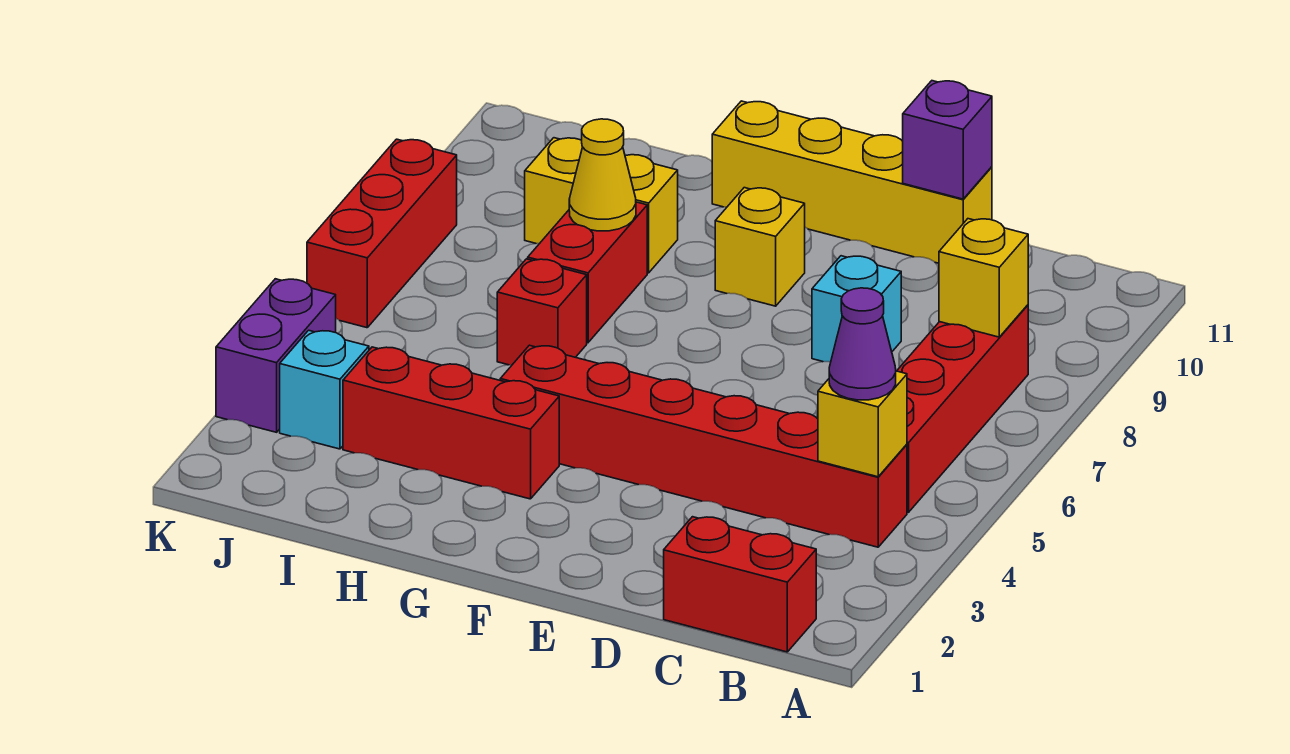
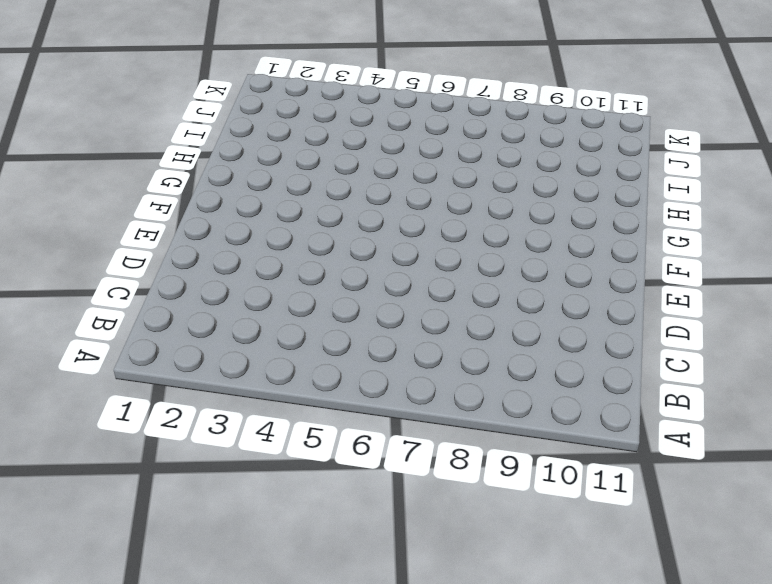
none -> red 1x2 brick [664,517,816,652]
none -> red 1x6 brick [500,345,907,547]
none -> red 1x4 brick [897,305,1028,512]

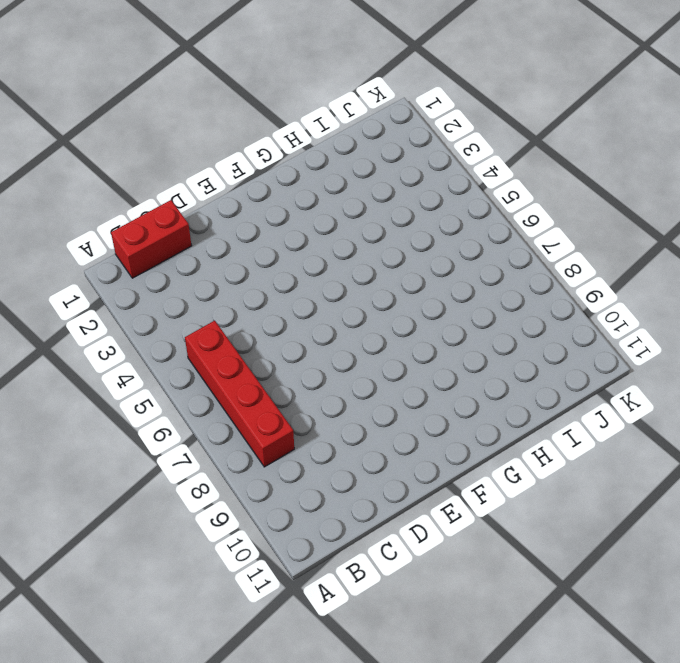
none -> red 1x6 brick [500,345,907,547]
none -> cyan 1x1 brick [812,256,901,362]
none -> yellow 1x4 brick [712,101,992,263]

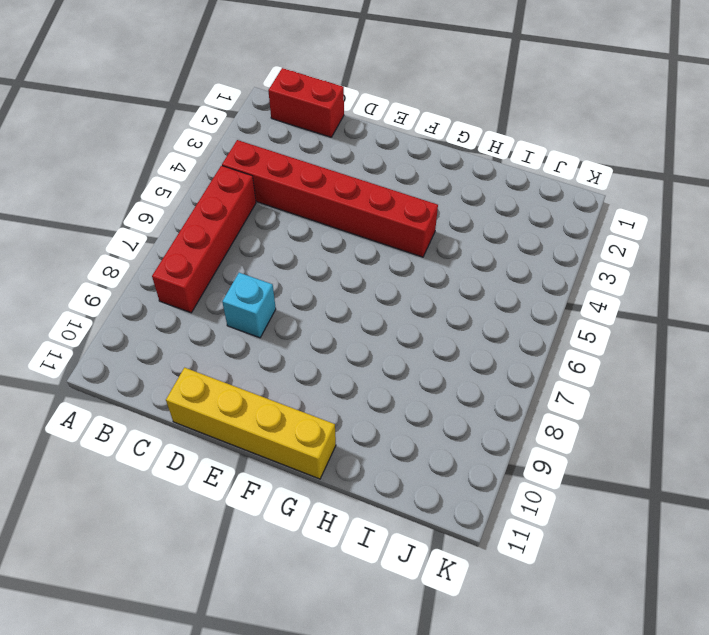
none -> yellow 1x1 brick [715,188,805,306]
none -> red 1x3 brick [343,347,559,499]
none -> red 1x1 brick [497,259,587,365]

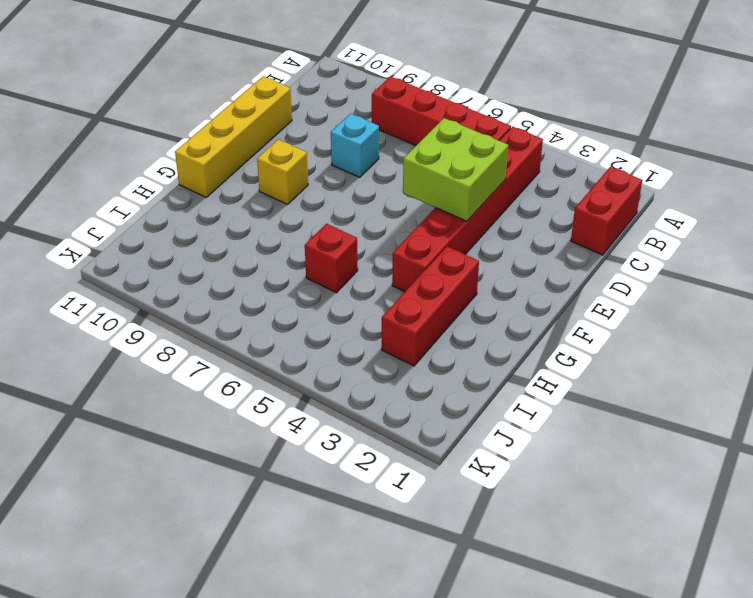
lime 2x2 brick [403,118,508,221] -> none
none -> red 1x2 brick [528,202,647,343]
none -> yellow 1x2 brick [525,138,678,273]
none -> cyan 1x1 brick [280,330,369,449]

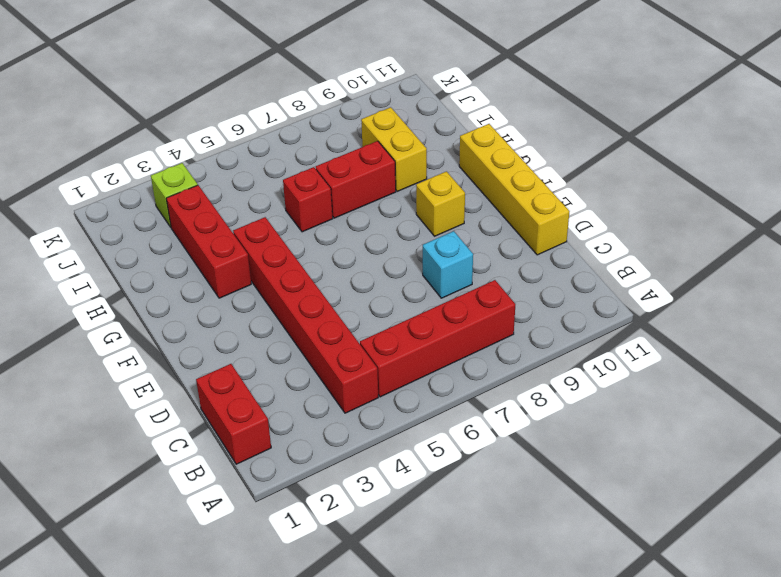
lime 1x1 brick [151,163,198,227] -> cyan 1x1 brick [280,330,369,449]
none -> purple 1x2 brick [216,279,336,432]
none -> red 1x3 brick [307,139,457,328]
none -> yellow 1x1 brick [818,371,907,477]

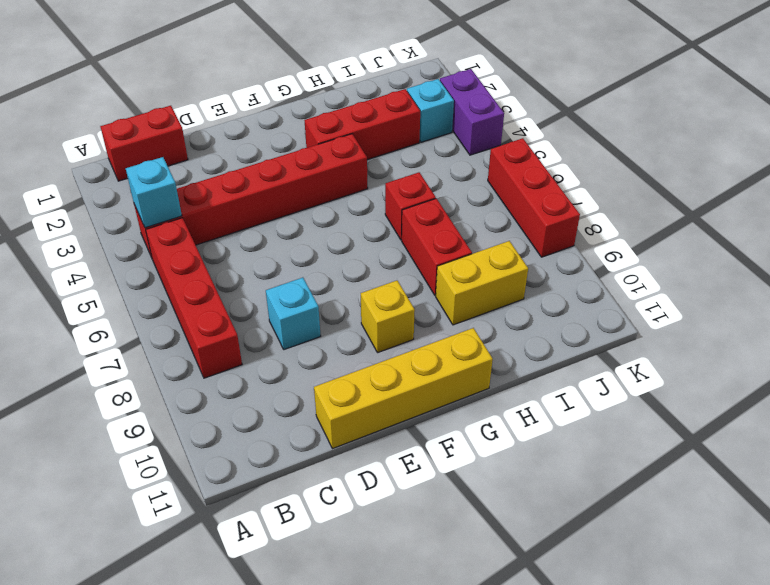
cyan 1x1 brick [126,157,182,228] -> yellow 1x1 brick [818,371,907,477]
none -> yellow 1x1 brick [939,219,1028,337]
none -> purple 1x1 brick [903,81,992,199]
none -> yellow 1x1 cone [569,119,636,231]

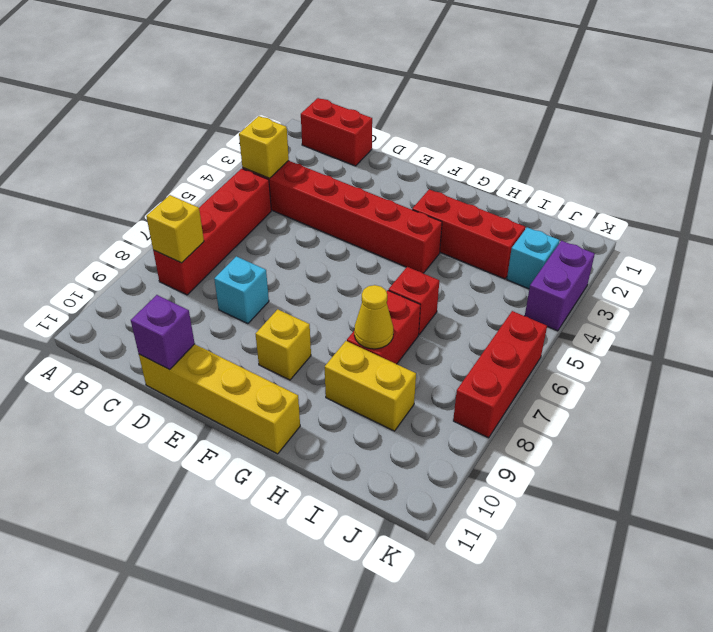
none -> purple 1x1 cone [829,288,896,400]

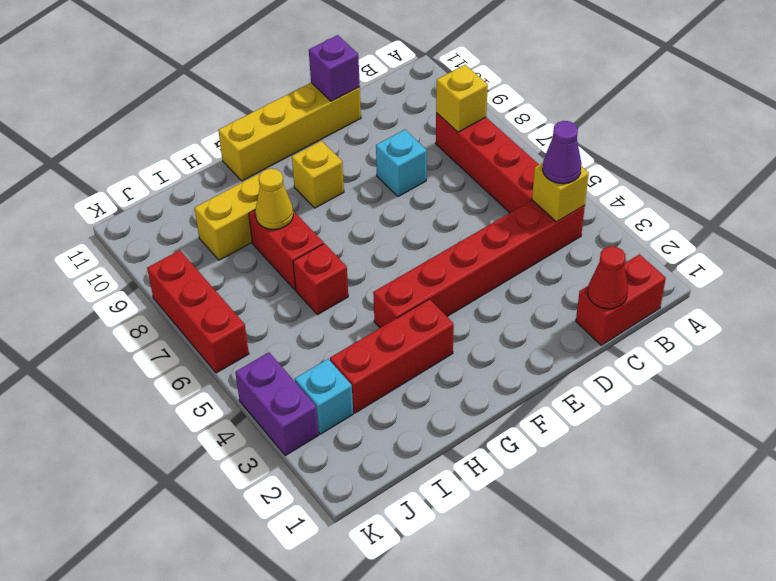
red 1x1 cone [588,246,628,309] -> none

